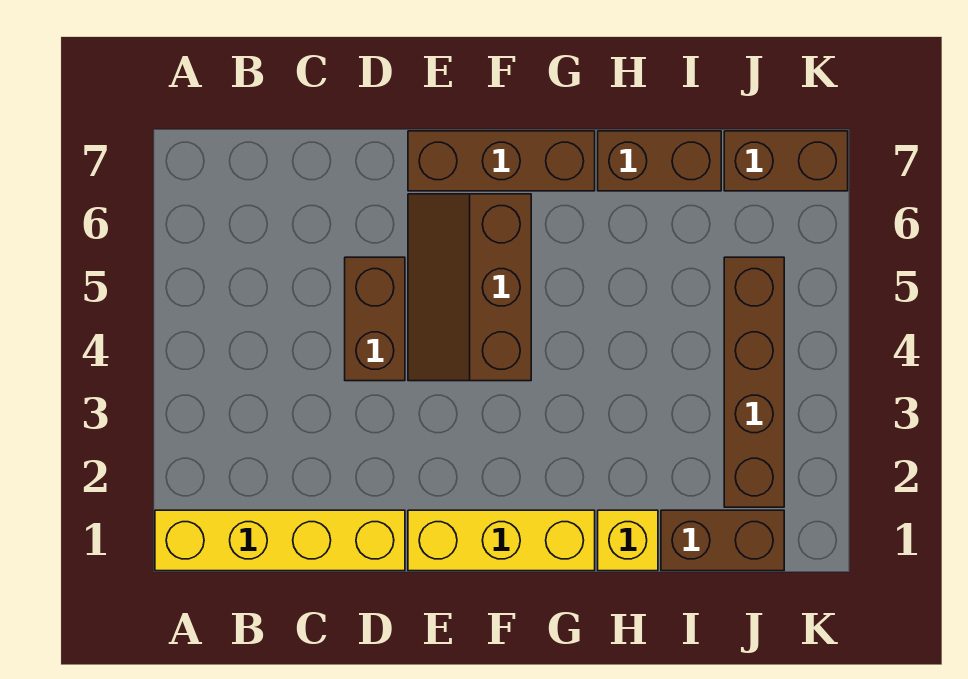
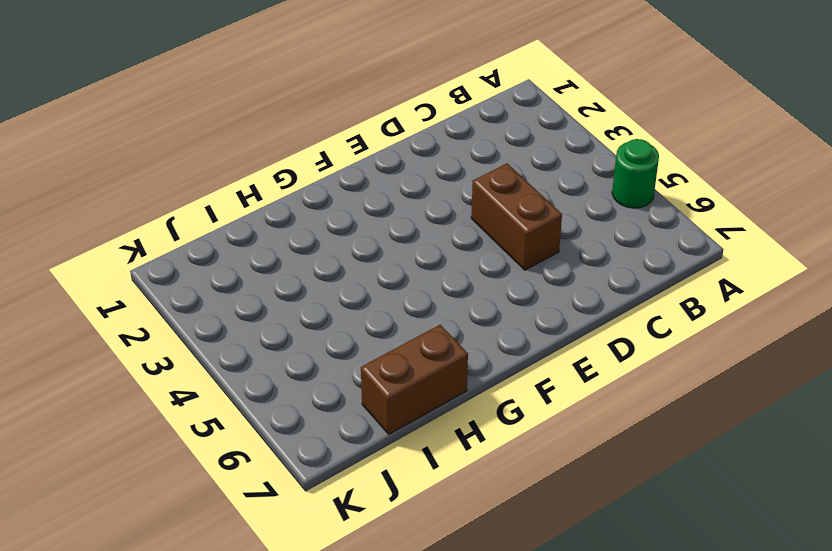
green 1x1 round brick [612,139,659,208] -> none
none -> yellow 1x4 brick [155,510,405,571]
none -> yellow 1x3 brick [408,510,595,571]

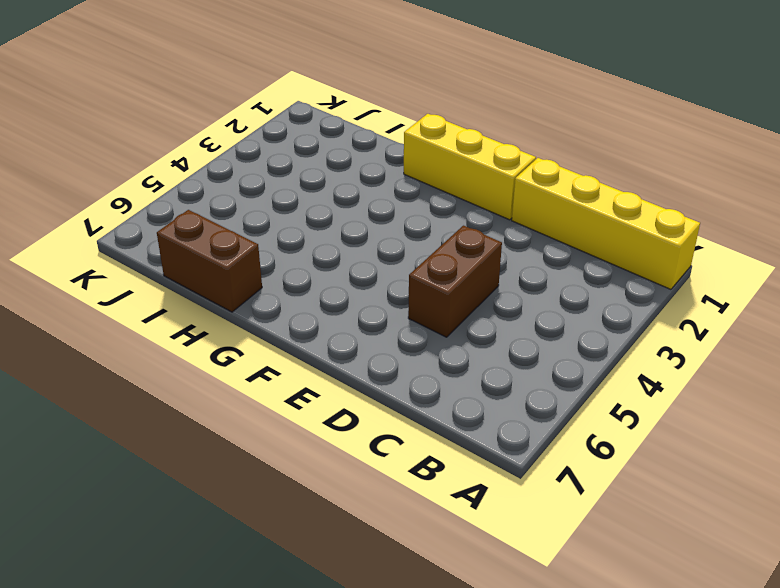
none -> brown 2x3 slope [408,194,531,381]
none -> brown 1x3 brick [408,131,595,191]

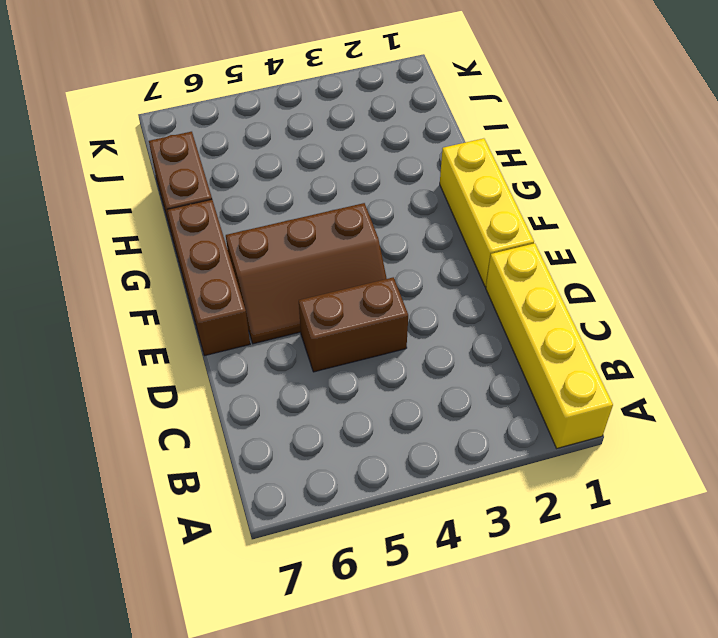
none -> yellow 1x1 brick [598,510,658,571]
none -> brown 1x2 brick [661,510,784,571]

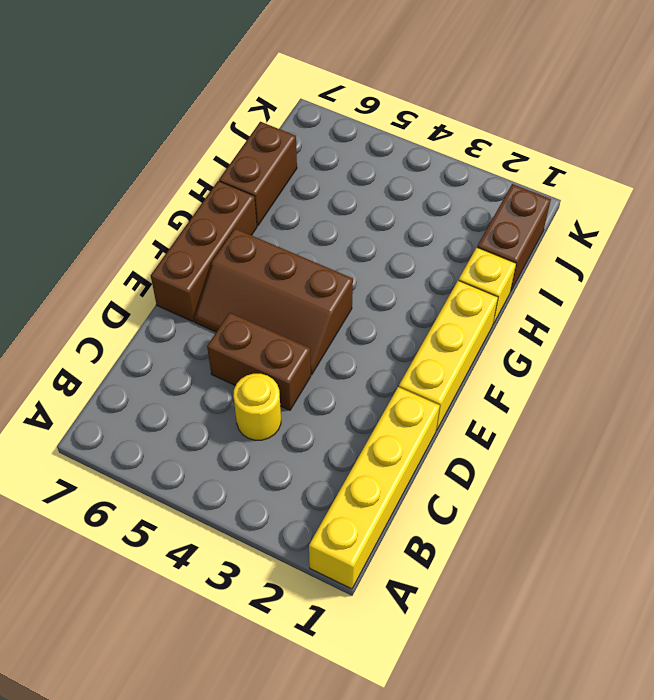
yellow 1x1 round brick [233,374,281,440] -> none
none -> brown 1x4 brick [724,257,784,507]
none -> brown 1x2 brick [724,131,848,191]

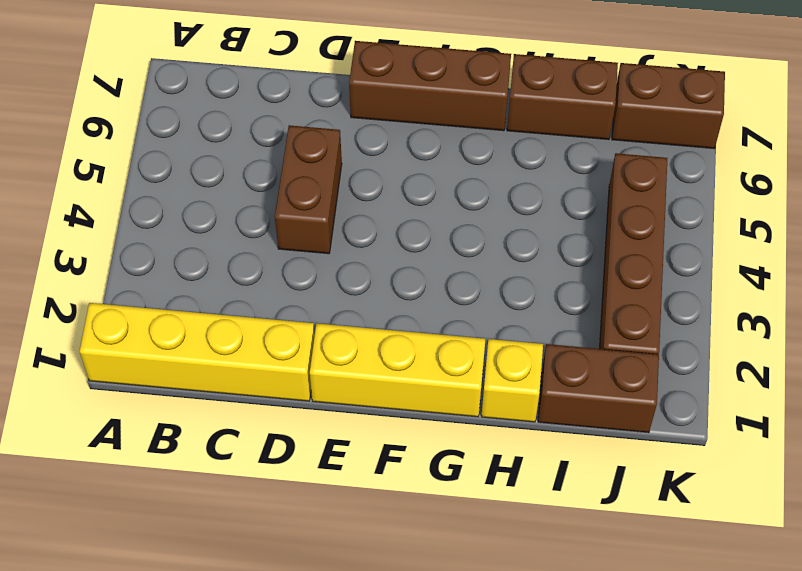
none -> brown 2x3 slope [408,194,531,381]

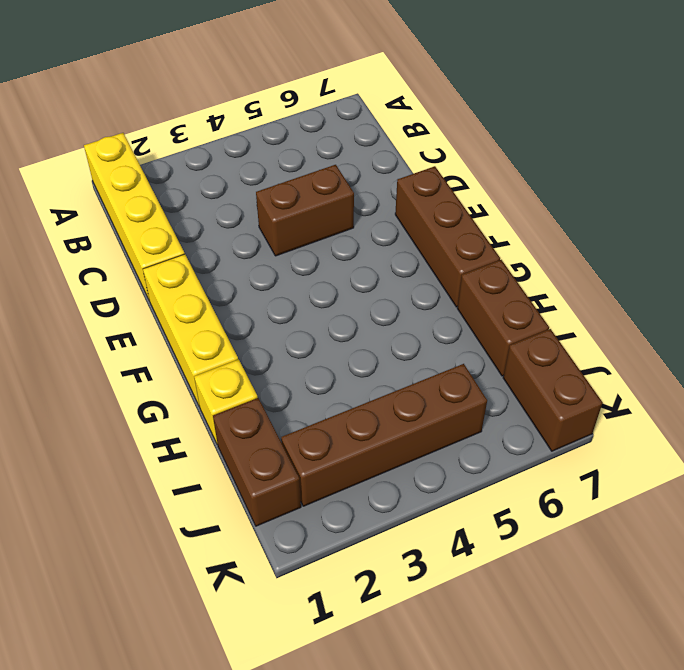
none -> brown 2x3 slope [408,194,531,381]

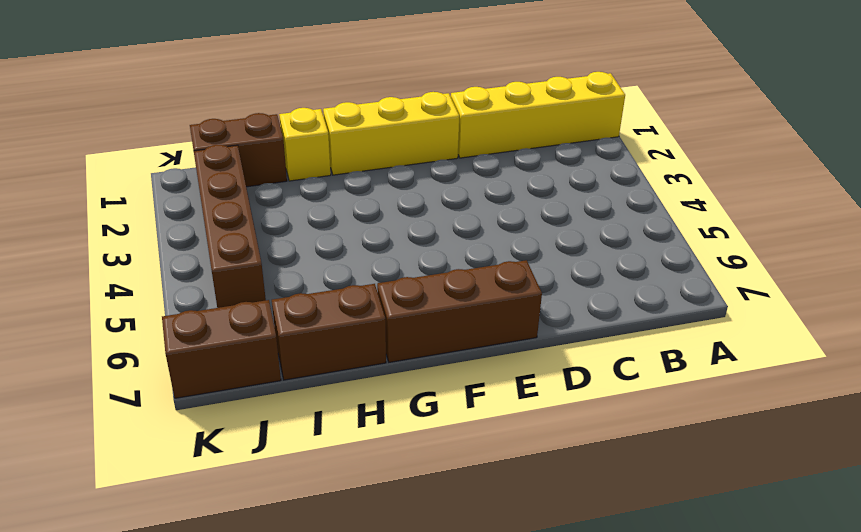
none -> brown 1x2 brick [345,257,405,381]
none -> brown 2x3 slope [408,194,531,381]

